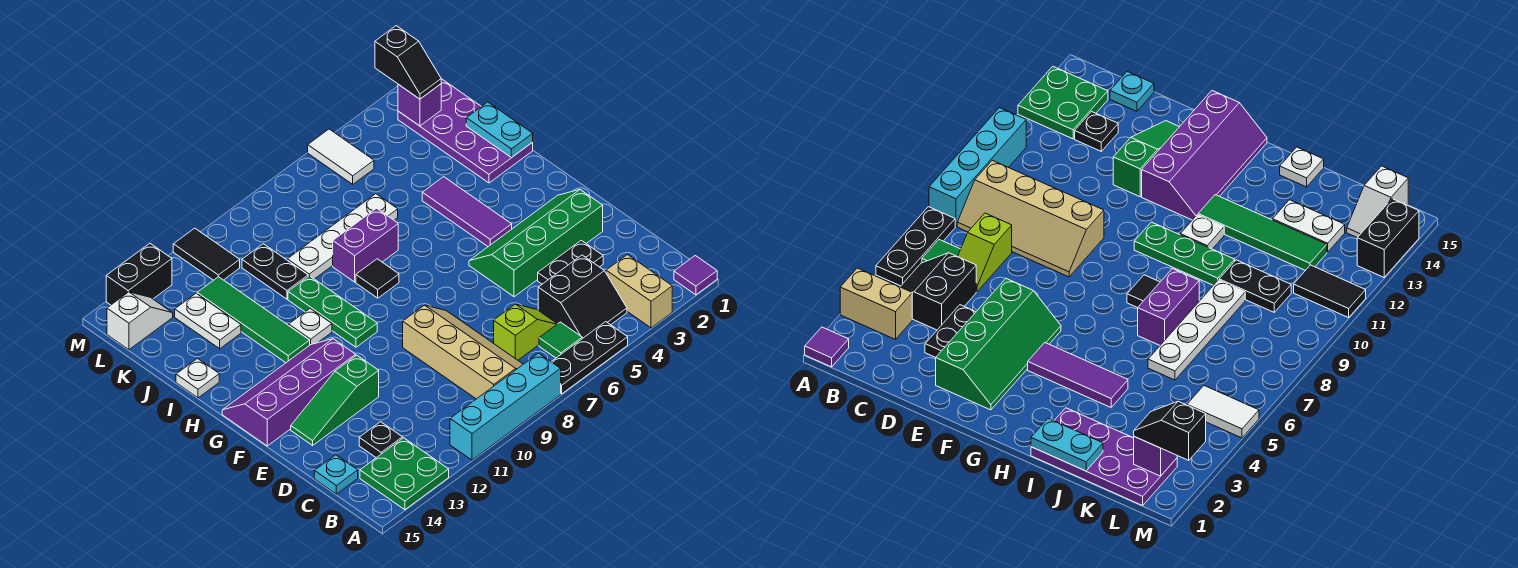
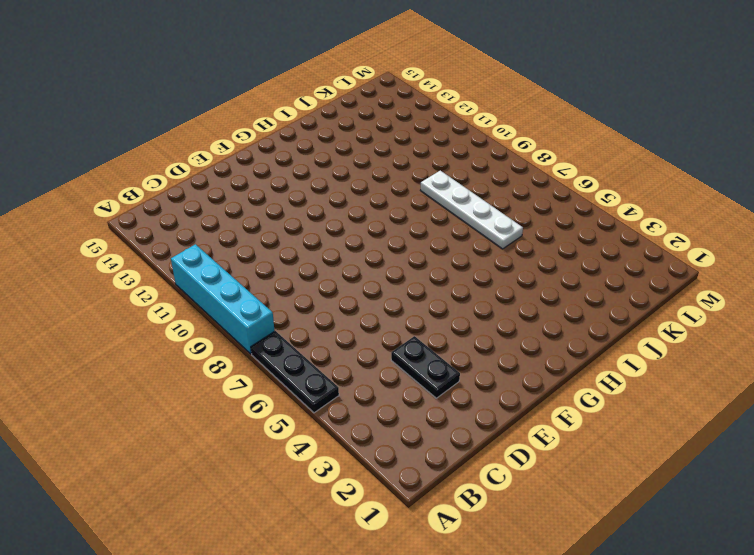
none -> purple 1x1 tile [674,256,717,295]
none -> tan 1x2 brick [606,255,672,328]
none -> green 2x2 plate [360,438,449,510]
none -> black 2x2 slope [538,255,627,339]

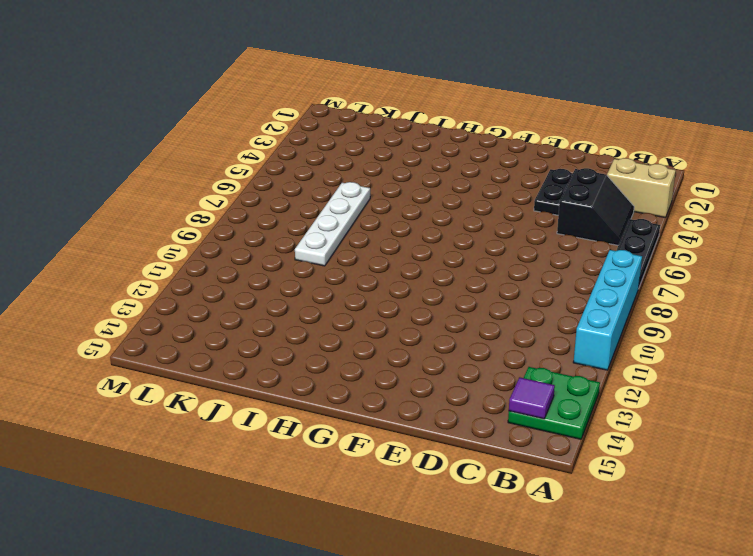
purple 1x1 tile [509,377,555,419] -> purple 1x1 tile moved to [674,256,717,295]
none -> green 1x1 tile [539,322,582,358]
none -> tan 2x4 slope [403,305,523,399]
none -> lime 1x2 slope [494,304,557,360]
none -> black 1x1 plate [359,422,402,458]

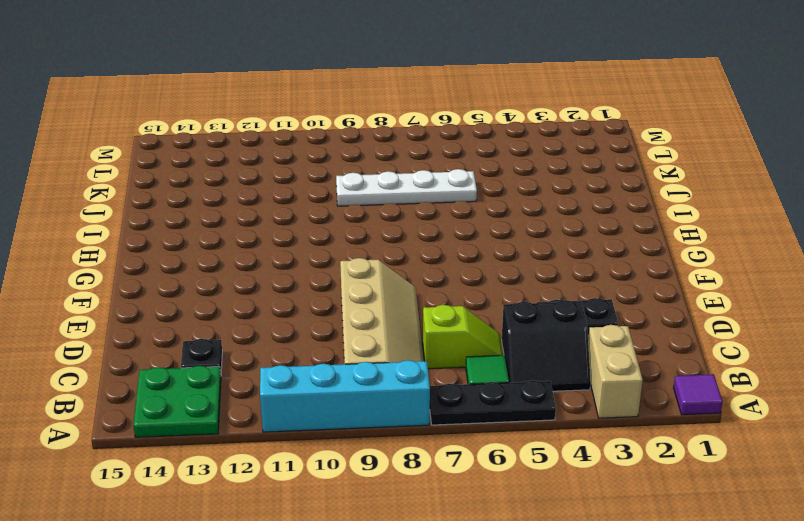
none -> cyan 1x1 plate [314,455,358,494]
none -> green 2x4 slope [469,190,603,297]
none -> green 1x3 slope [291,355,379,445]
none -> purple 2x4 slope [222,339,356,446]

